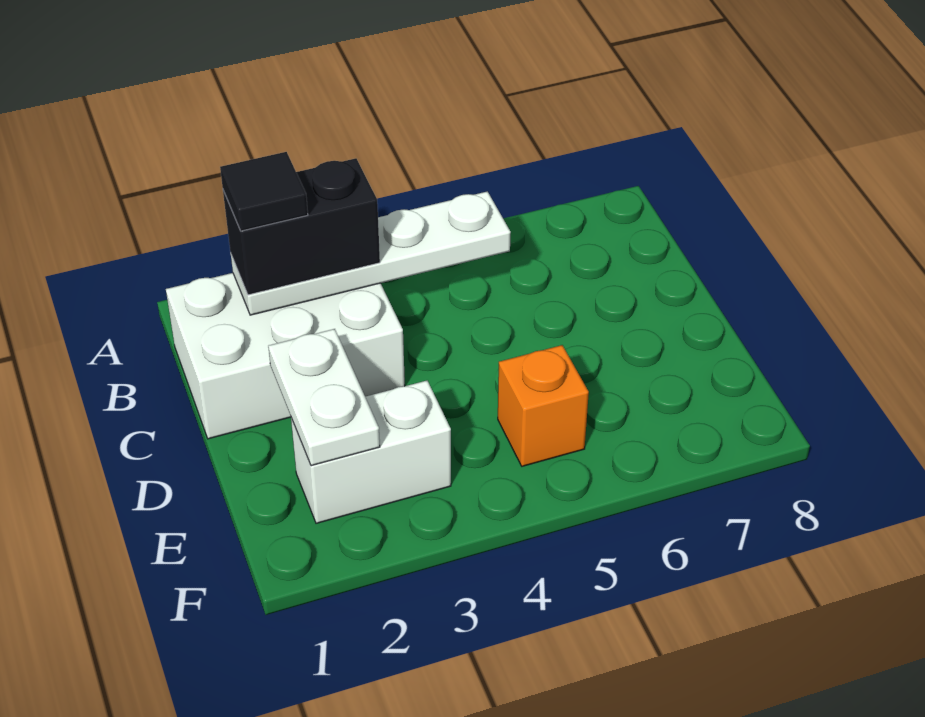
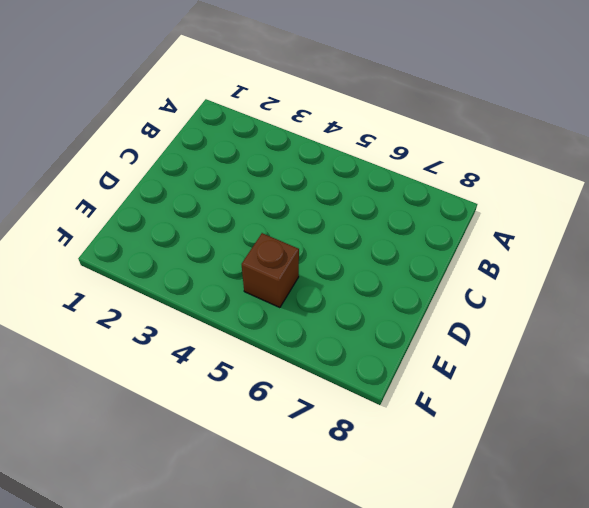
brown 1x1 brick [242,233,299,308] -> orange 1x1 brick [498,345,589,466]
none -> white 2x3 brick [166,273,405,439]
none -> white 1x2 brick [291,381,451,523]

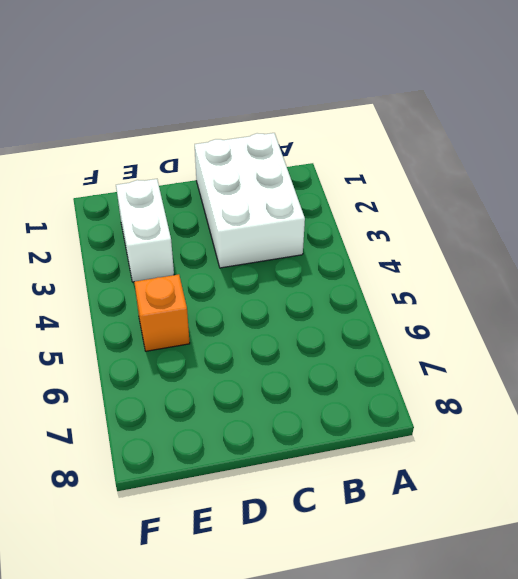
none -> white 1x4 plate [231,191,511,315]
none -> white 1x2 plate [268,329,380,466]

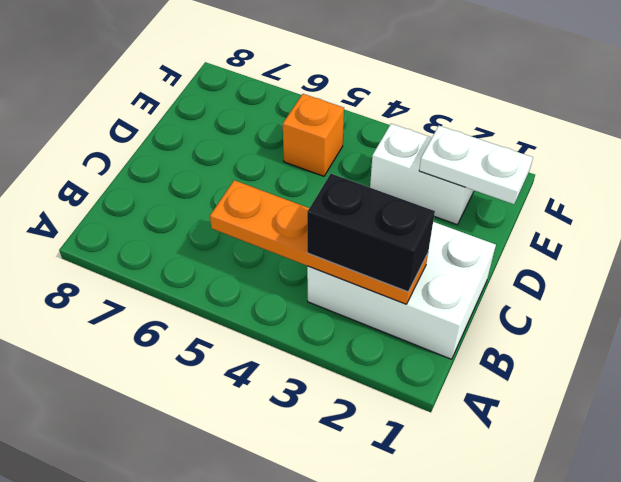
orange 1x4 plate [210,180,428,304] -> white 1x4 plate [231,191,511,315]
white 1x2 plate [419,126,533,204] -> white 1x2 plate turned to [268,329,380,466]
none -> black 1x1 tile [220,152,308,231]

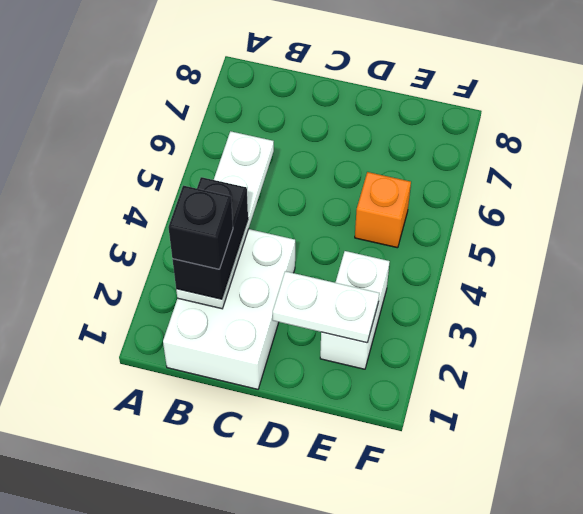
black 1x1 brick [168,186,233,269] -> black 1x1 tile [220,152,308,231]

